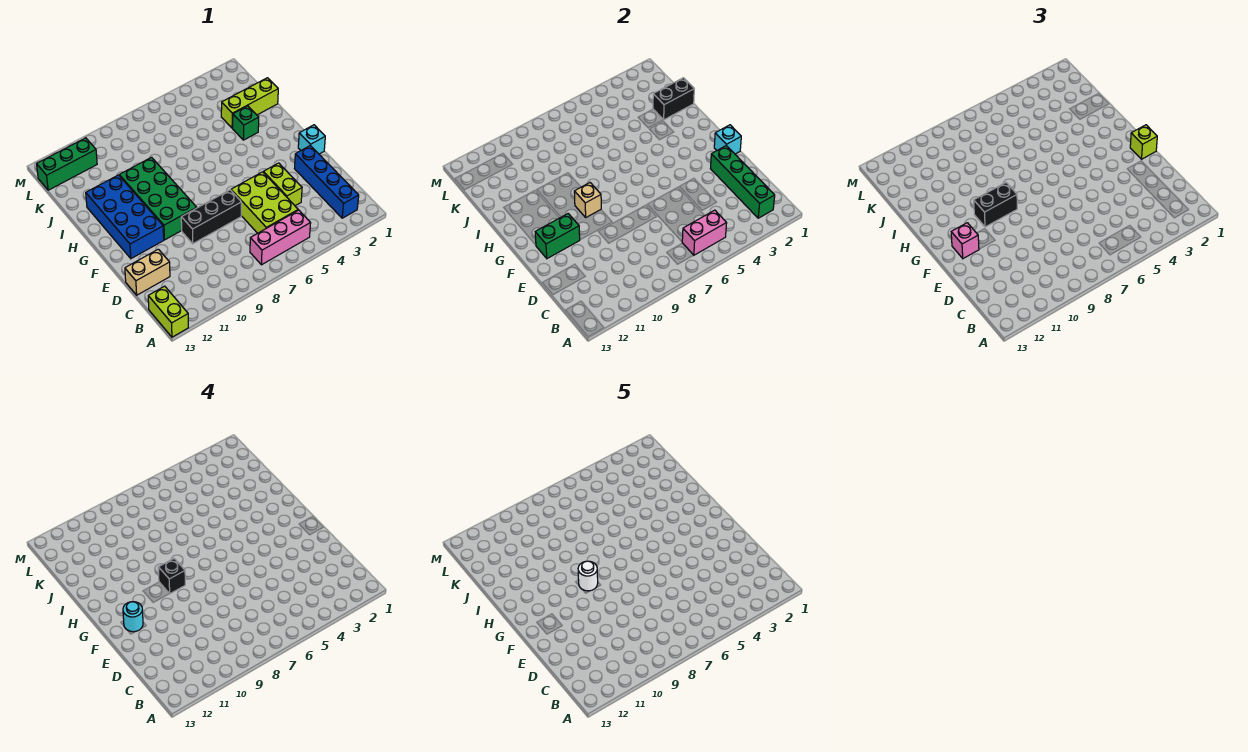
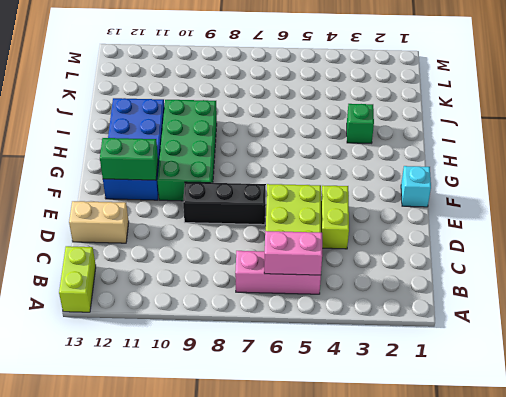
none -> blue 1x4 brick [295,146,359,218]
none -> lime 1x3 brick [221,78,278,128]
none -> green 1x3 brick [37,138,97,190]

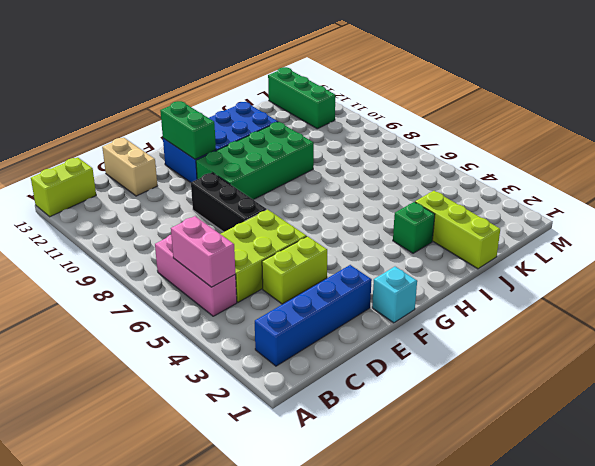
none -> green 1x4 brick [711,146,775,218]
none -> cyan 1x1 brick [714,125,741,154]
none -> tan 1x1 brick [574,183,601,217]

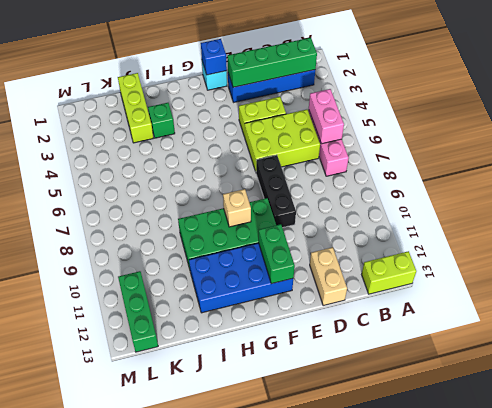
blue 1x1 brick [201,39,227,75] -> cyan 1x1 brick [714,125,741,154]
none -> black 1x2 brick [653,78,694,120]
none -> lime 1x1 brick [1130,125,1157,159]
none -> pink 1x1 brick [951,223,979,258]

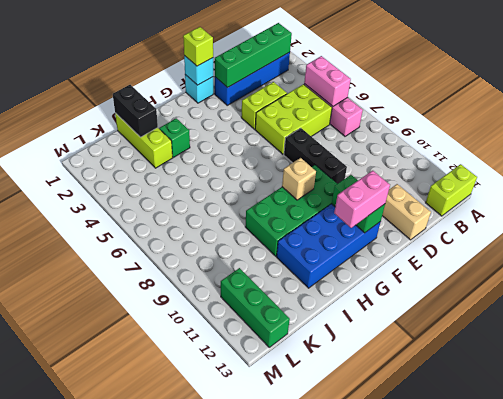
pink 1x2 brick [334,171,390,228] -> pink 1x1 brick [951,223,979,258]
none -> black 1x2 brick [974,183,1017,227]
none -> cyan 1x1 round brick [123,602,143,632]
none -> black 1x1 brick [158,559,185,594]

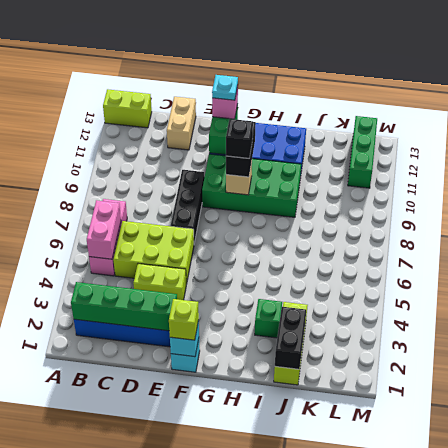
cyan 1x1 plate [212,75,238,100] -> cyan 1x1 round brick [123,602,143,632]
none -> white 1x1 round brick [578,561,598,591]

